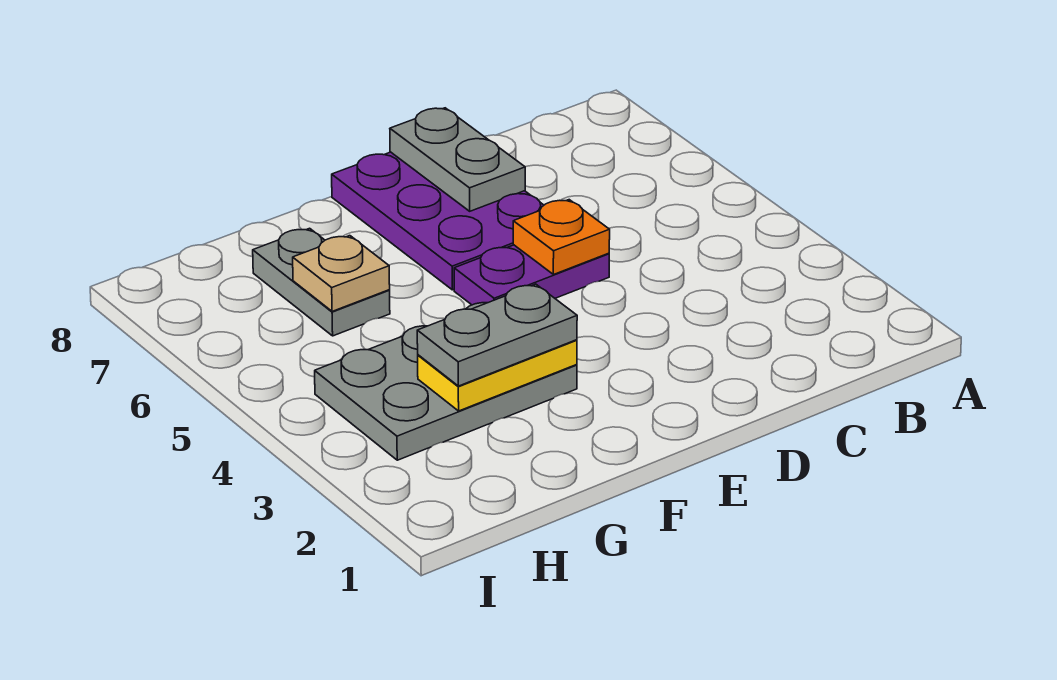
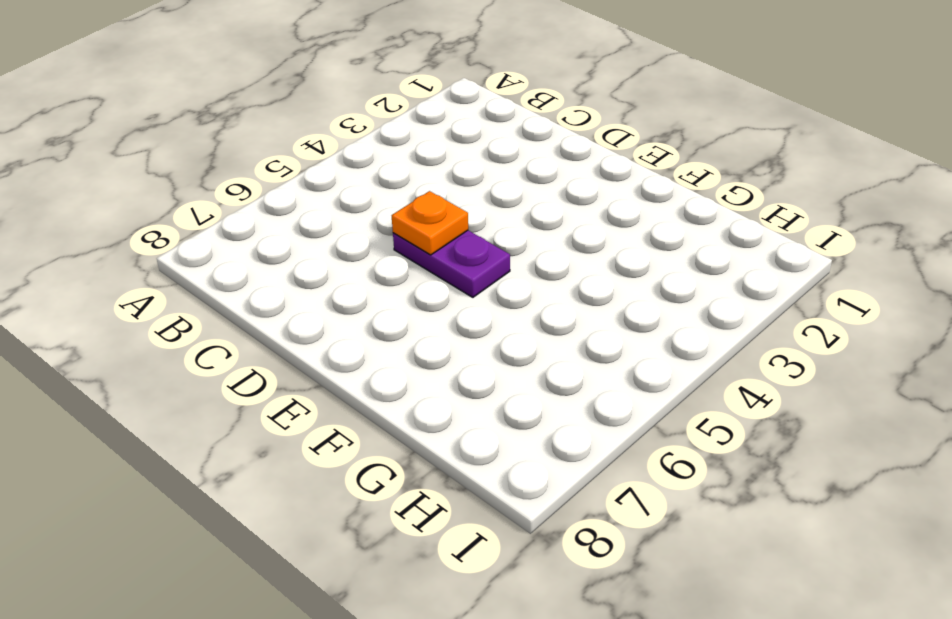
none -> purple 2x3 plate [332,152,544,290]
none -> grey 2x3 plate [315,303,577,460]

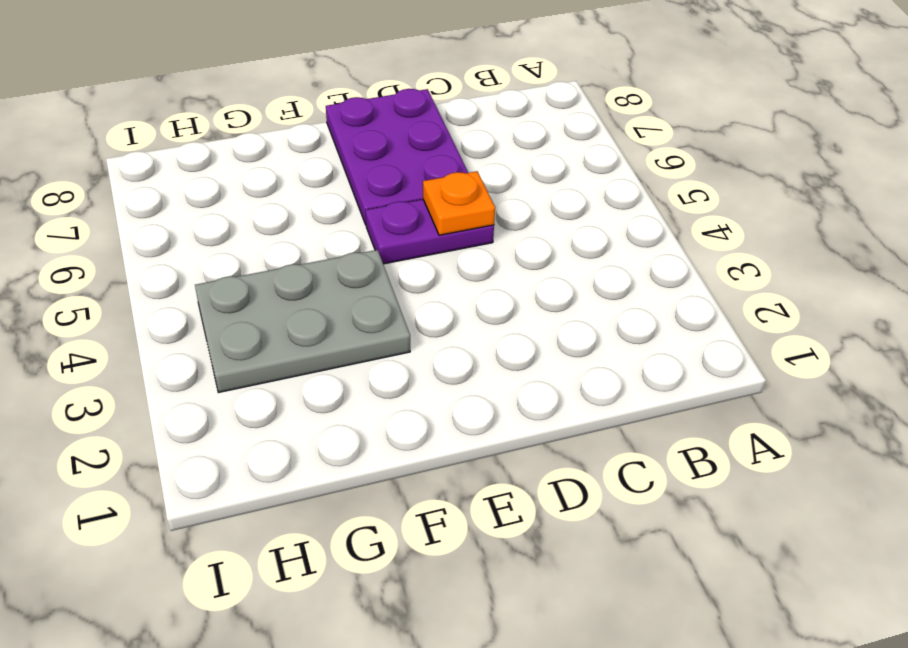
none -> grey 1x2 plate [253,228,390,336]
none -> grey 1x2 plate [390,108,525,211]

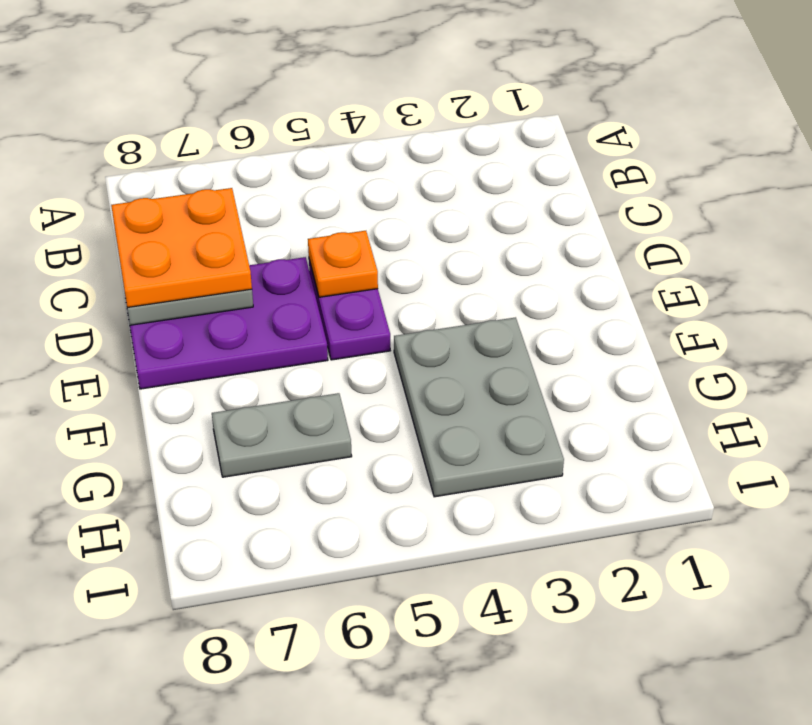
orange 2x2 plate [111,188,252,308] -> none
none -> yellow 1x2 plate [418,340,577,411]
none -> tan 1x1 plate [293,236,390,311]

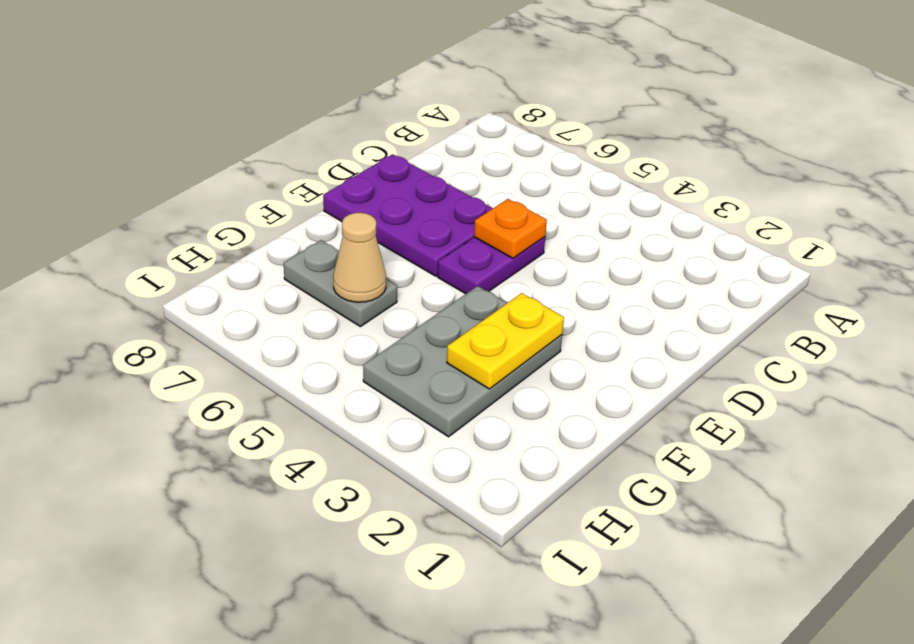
tan 1x1 cone [333,213,386,302] -> tan 1x1 plate [293,236,390,311]
none -> grey 1x2 plate [390,108,525,211]
none -> grey 1x2 plate [417,284,577,386]

